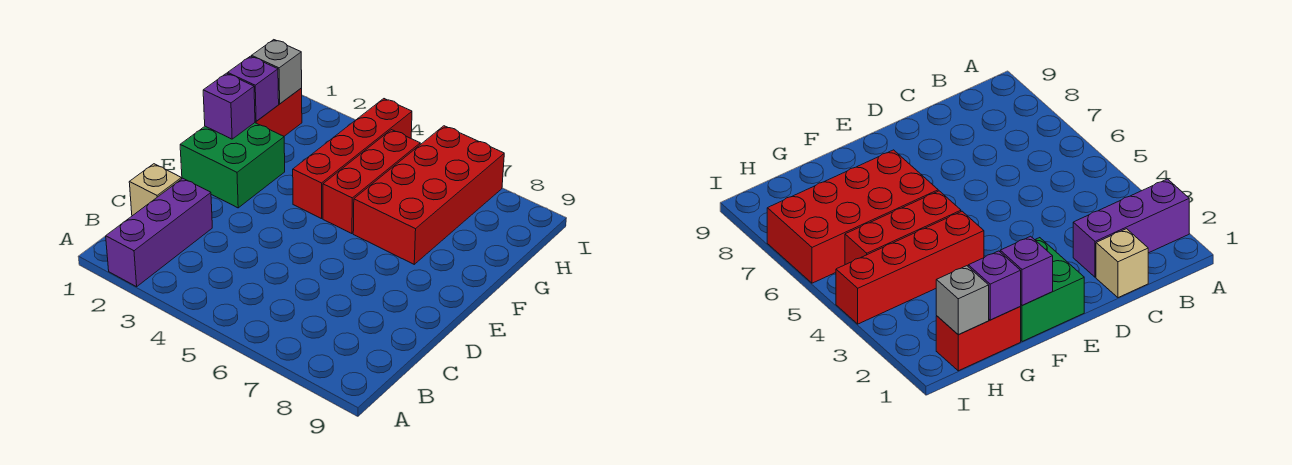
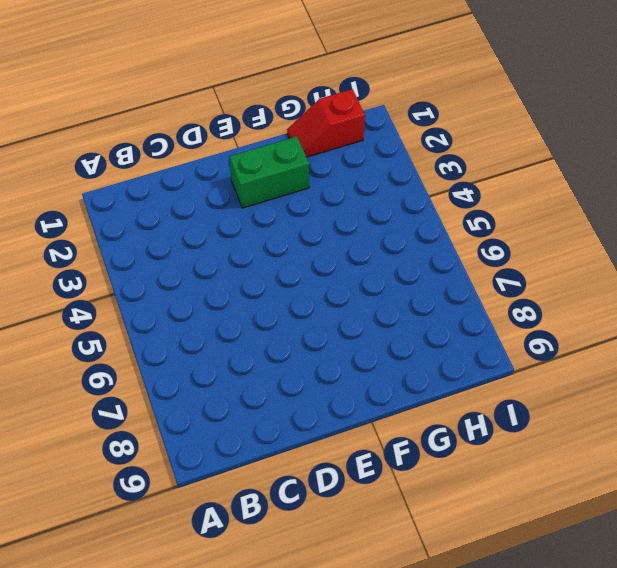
green 1x2 brick [229,137,309,208] -> green 2x2 brick [180,123,285,208]
red 1x2 slope [287,89,365,157] -> red 1x2 brick [255,88,302,136]
none -> purple 1x3 brick [106,178,212,287]
none -> tan 1x1 brick [129,164,182,216]

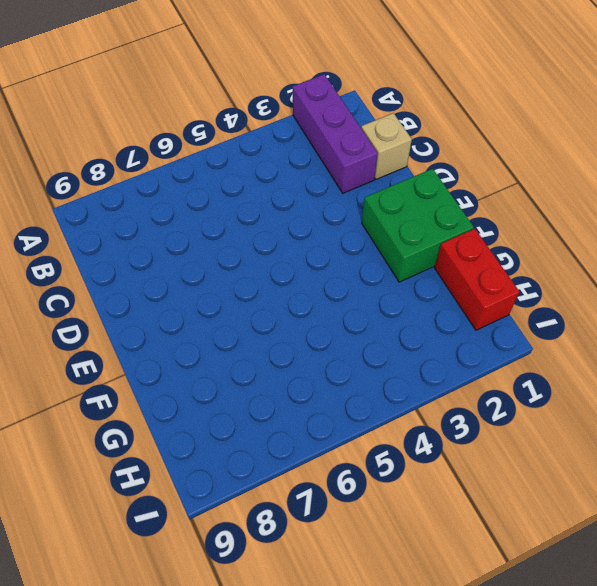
none -> red 1x4 brick [293,99,412,219]
none -> red 1x3 brick [323,130,420,234]

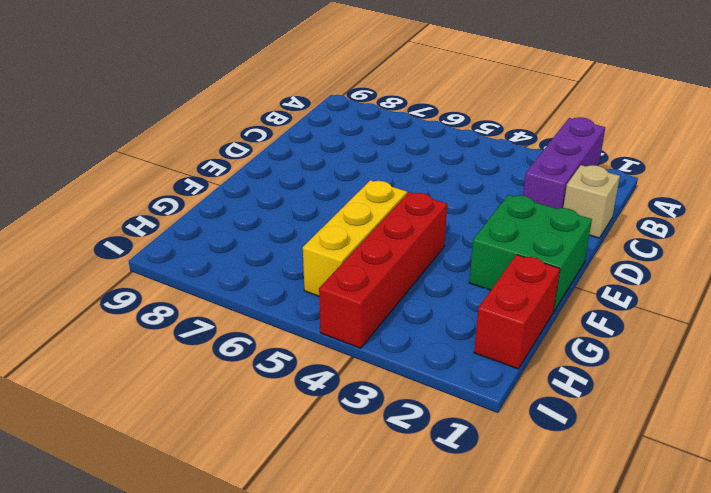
yellow 1x3 brick [303,180,407,296] -> red 1x3 brick [323,130,420,234]
none -> red 2x4 brick [353,126,504,264]
none -> purple 1x1 brick [203,73,255,139]

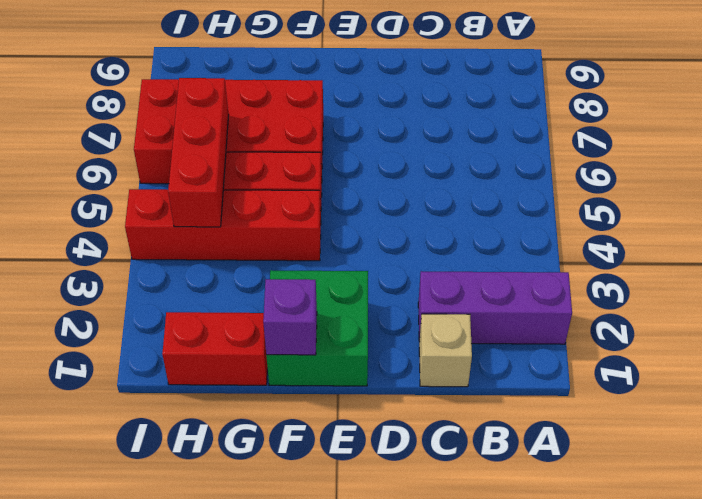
red 1x3 brick [168,78,229,227] -> none
none -> purple 1x1 brick [228,56,279,121]
none -> grey 1x1 brick [252,40,302,104]

